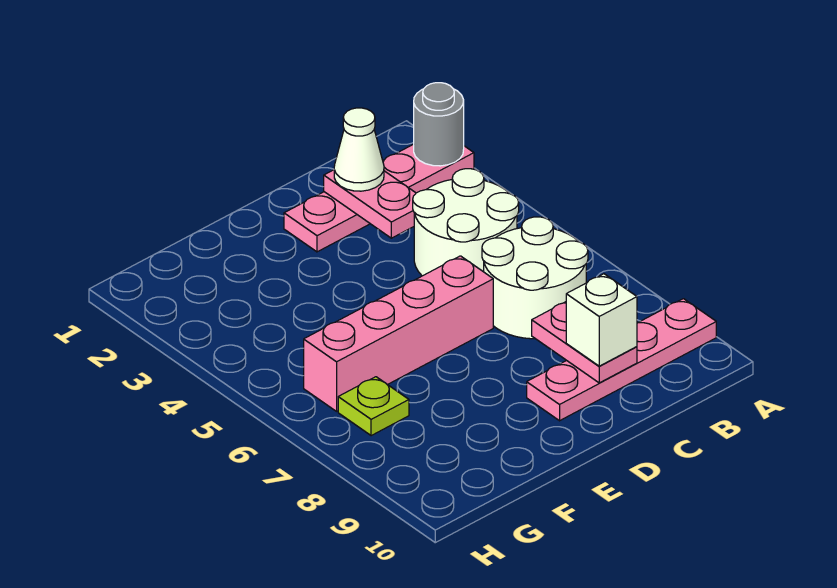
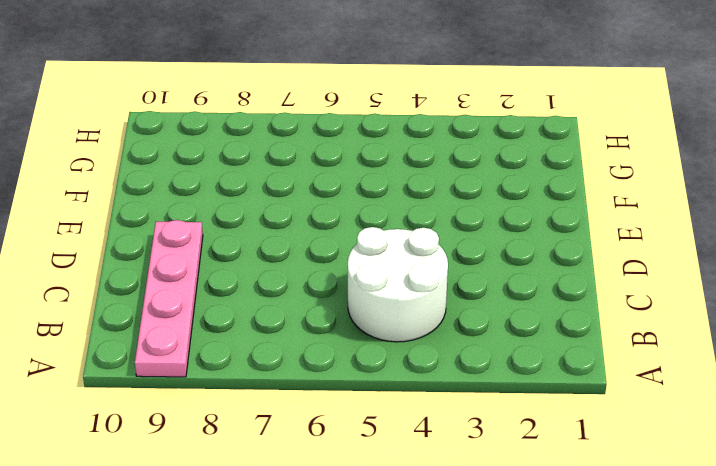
none -> pink 1x4 plate [284,144,474,252]
none -> white 2x2 round brick [482,217,588,339]

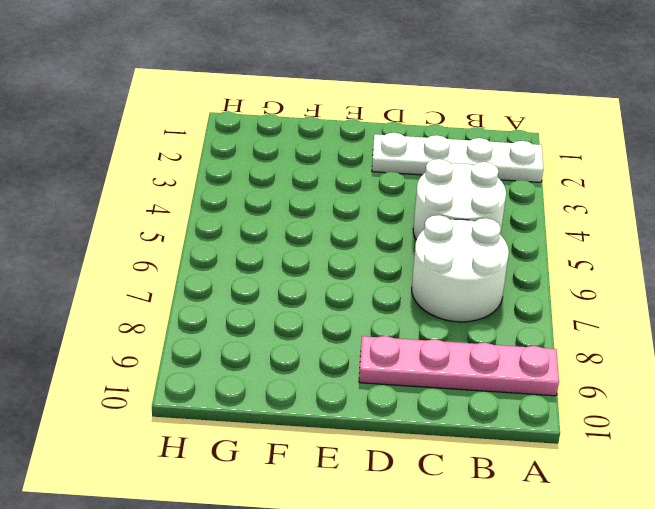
white 1x4 plate [372,133,543,182] -> pink 1x4 plate [284,144,474,252]
none -> pink 1x4 brick [304,256,493,411]
none -> lime 1x1 plate [338,377,409,436]

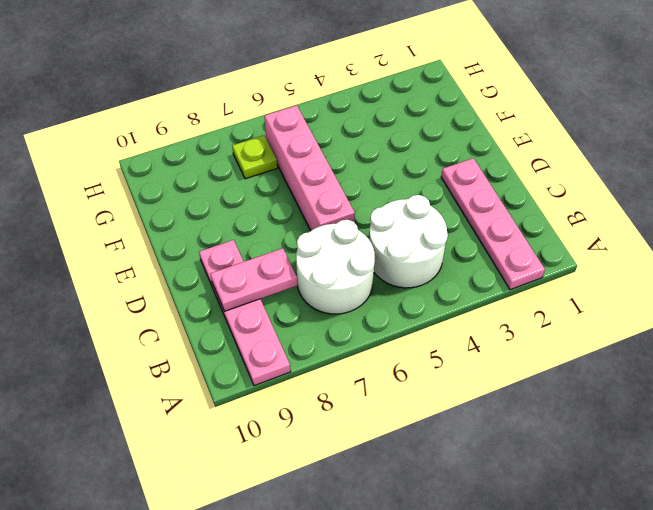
none -> grey 1x1 round brick [414,83,464,166]
none -> pink 1x2 plate [324,170,416,238]

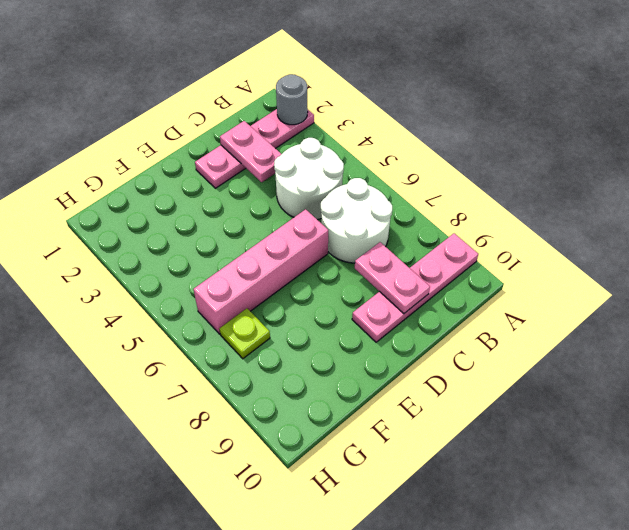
none -> white 1x1 cone [334,108,384,191]
none -> white 1x1 brick [566,274,637,366]

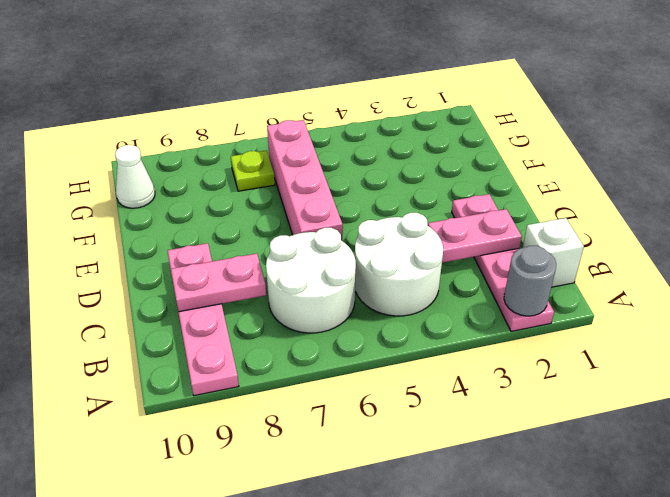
white 1x1 brick [523,218,584,287] -> white 1x1 brick moved to [566,274,637,366]
white 1x1 cone [115,145,155,208] -> white 1x1 cone moved to [334,108,384,191]

